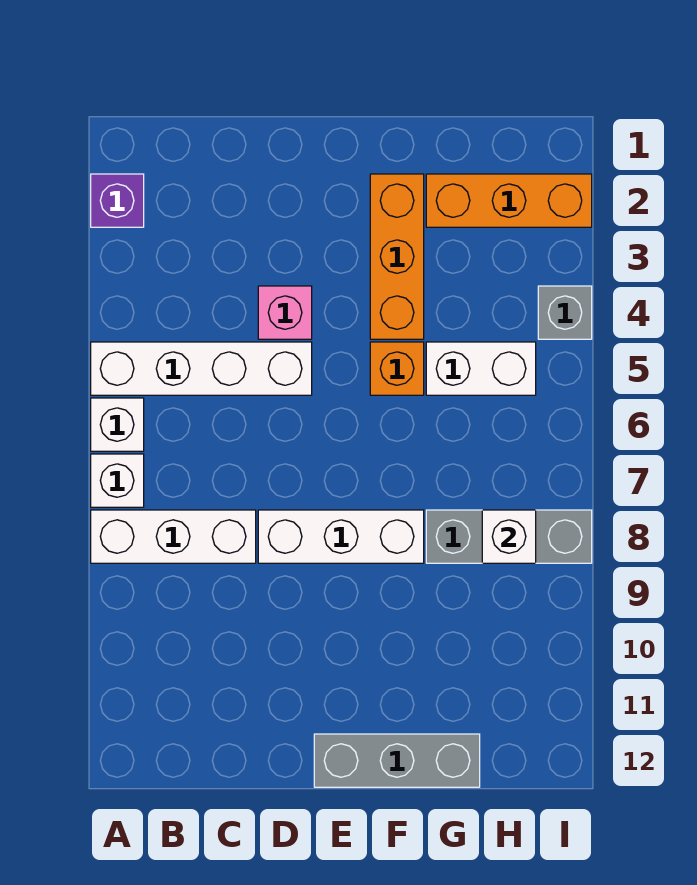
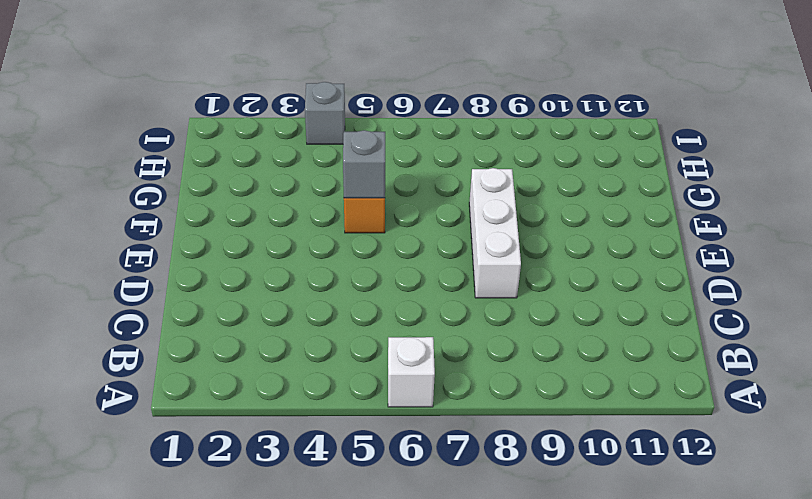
grey 1x1 brick [343,130,385,198] -> none
none -> purple 1x1 brick [91,174,144,227]
none -> white 1x4 brick [91,342,312,395]
none -> white 1x1 brick [91,454,144,507]

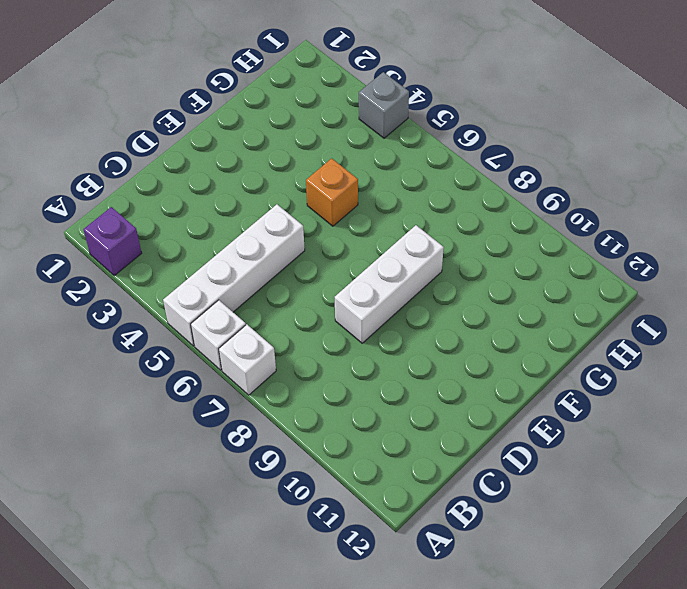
none -> white 1x3 brick [91,510,256,563]
none -> pink 1x1 brick [258,286,312,339]
none -> grey 1x3 brick [314,734,480,787]

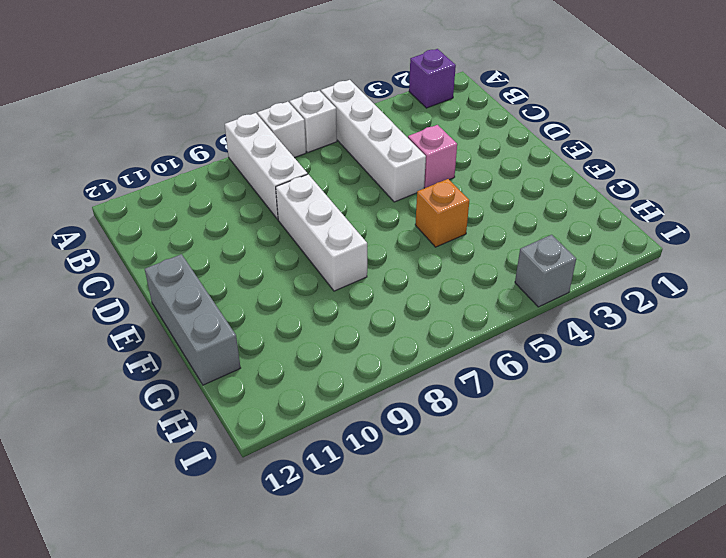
none -> orange 1x3 brick [370,174,424,339]
none -> orange 1x3 brick [426,174,592,227]
none -> white 1x2 brick [426,342,536,395]

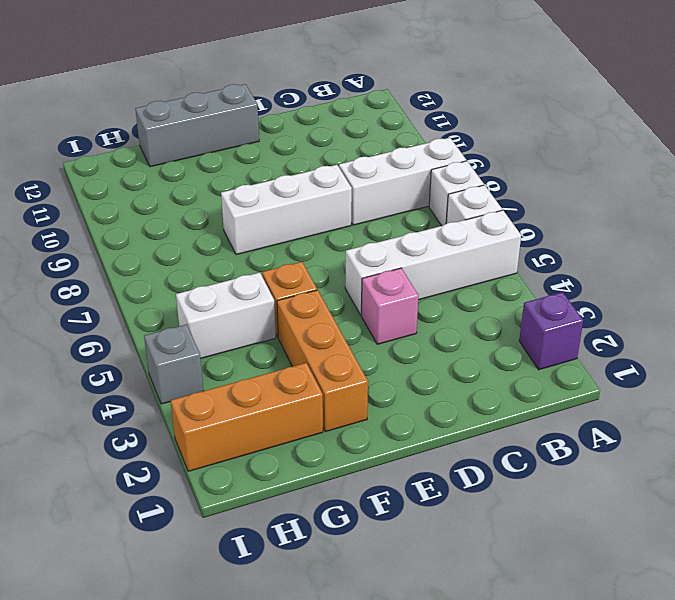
none -> grey 1x3 brick [426,510,592,563]
none -> white 1x1 brick [482,510,536,563]

